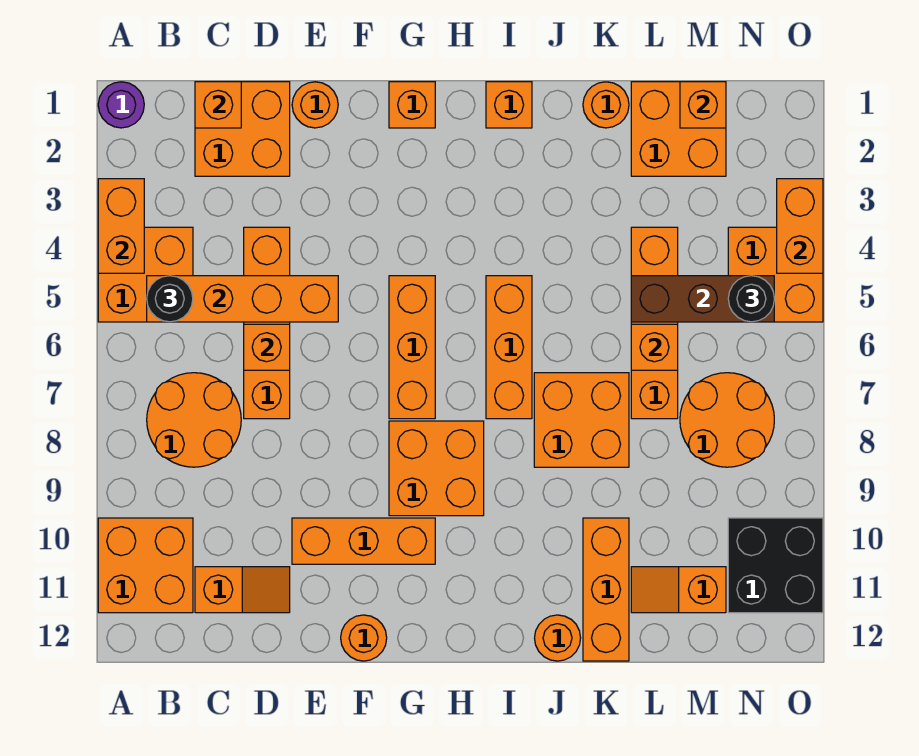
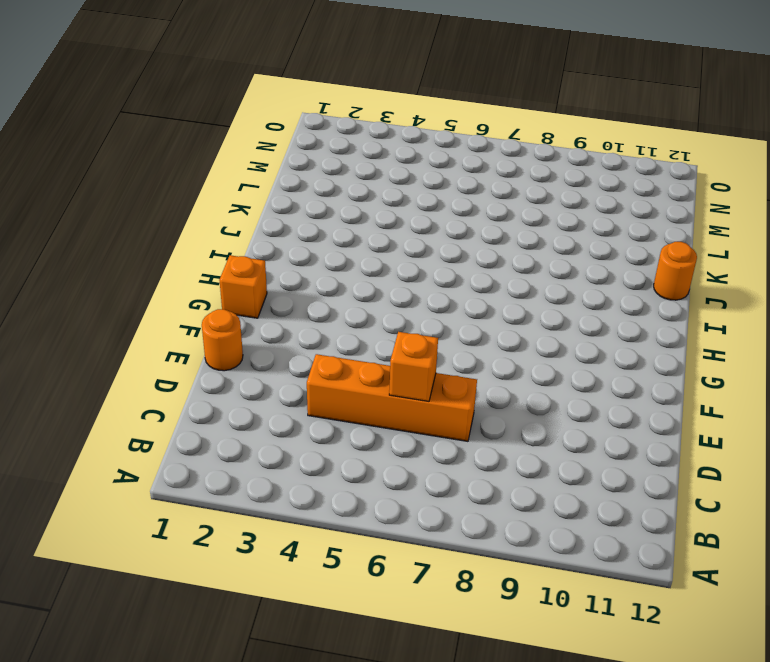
none -> purple 1x1 round brick [98,82,144,128]
none -> orange 2x2 brick [98,227,193,322]
none -> orange 2x2 brick [98,518,193,613]
none -> orange 2x2 round brick [147,373,241,467]

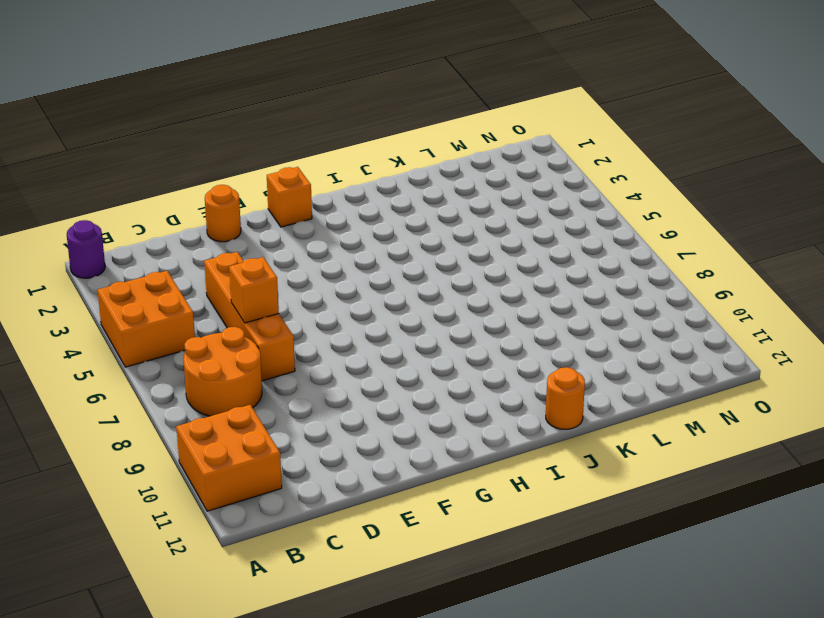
none -> orange 2x2 brick [195,82,290,176]
none -> orange 1x2 slope [195,567,290,613]
none -> orange 1x3 brick [292,518,435,564]
none -> orange 1x1 round brick [341,615,387,661]

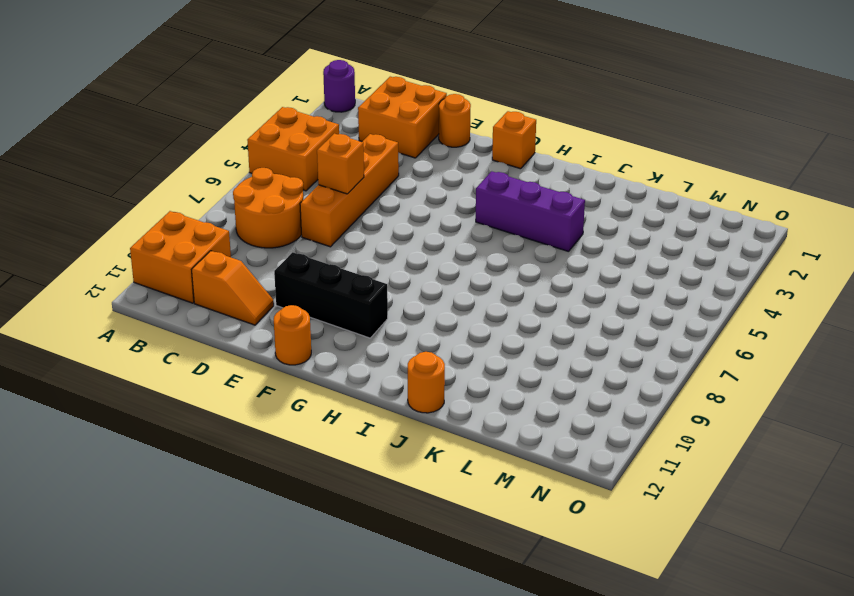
black 1x3 brick [274,252,388,338] -> orange 1x3 brick [292,518,435,564]
purple 1x3 brick [476,171,585,252] -> none
none -> orange 1x3 brick [389,276,435,419]
none -> orange 2x2 brick [389,421,484,516]
none -> orange 1x1 brick [486,82,532,128]
none -> orange 1x3 brick [486,276,532,419]

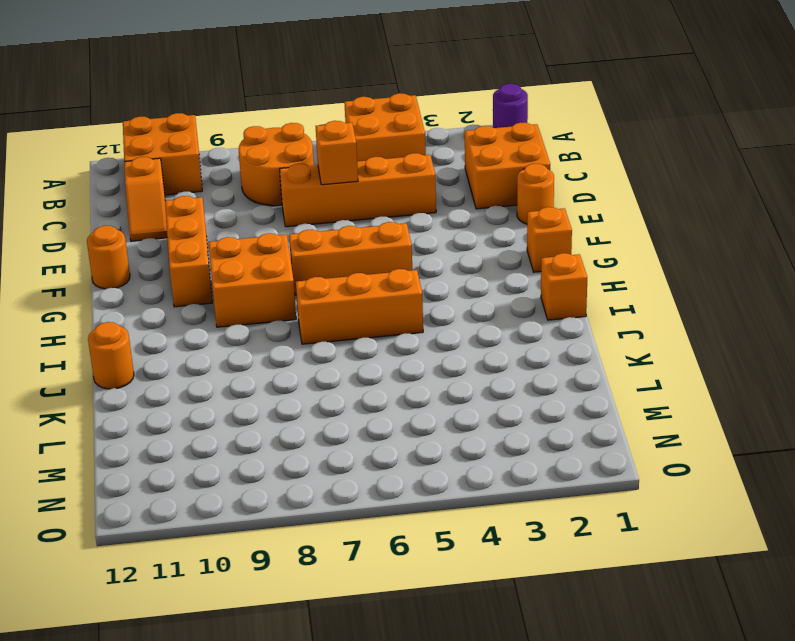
none -> orange 2x2 brick [534,373,629,467]
none -> orange 1x1 round brick [583,82,629,128]
none -> orange 1x3 brick [583,518,629,661]
none -> orange 2x2 brick [631,82,726,176]

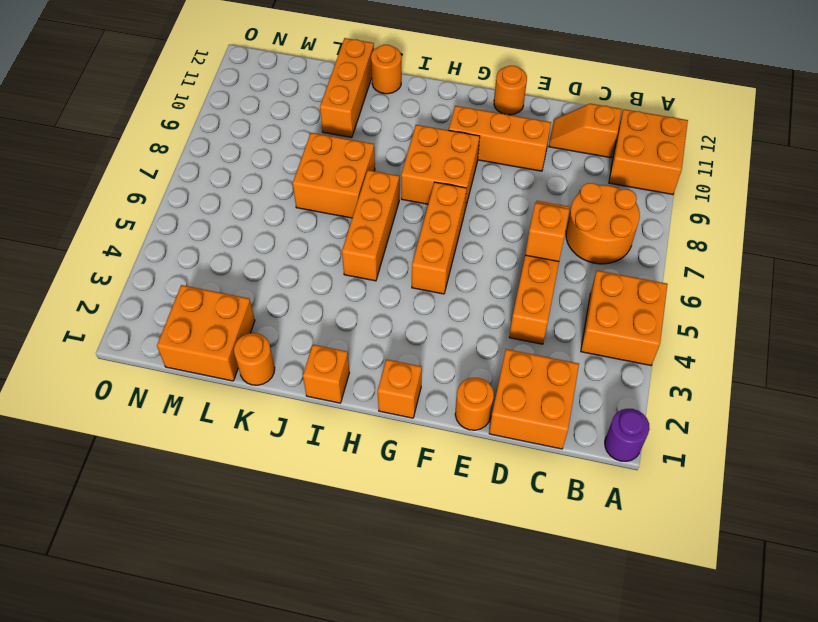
none -> orange 1x4 brick [631,227,678,419]
none -> orange 1x2 slope [631,567,726,613]
none -> orange 2x2 round brick [680,373,774,467]
none -> orange 2x2 brick [728,227,823,322]

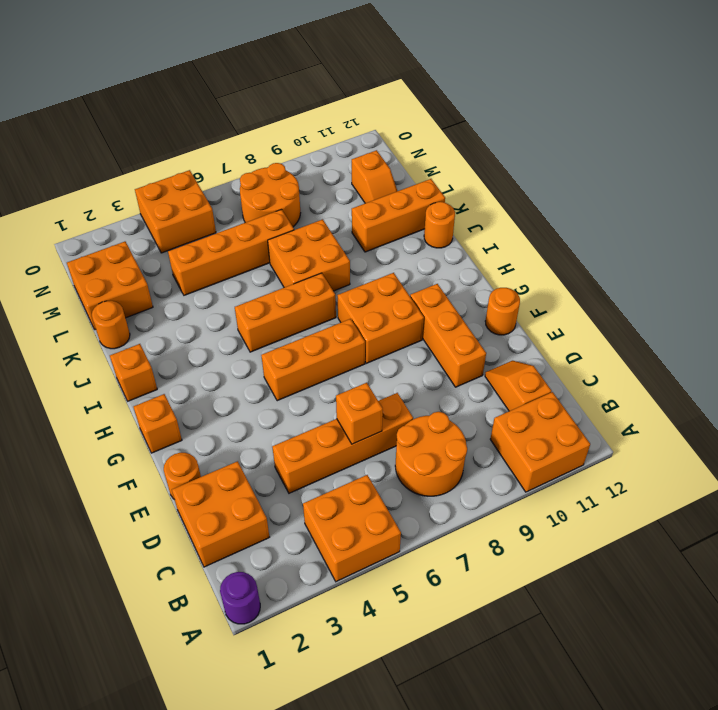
none -> black 2x2 brick [728,518,823,613]
none -> orange 1x2 brick [98,179,144,273]
none -> orange 1x4 brick [147,276,338,322]
none -> orange 1x1 brick [195,82,241,128]

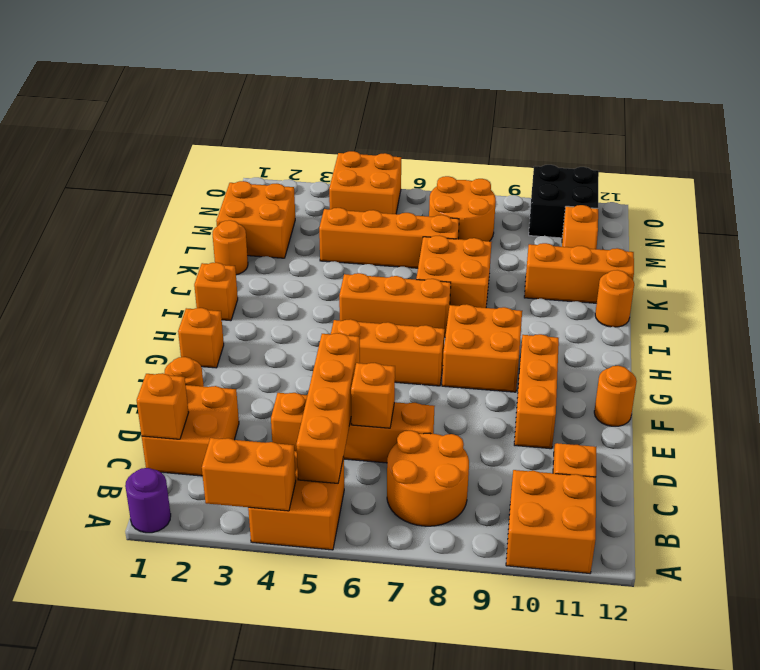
none -> brown 1x3 brick [631,276,774,322]
none -> orange 1x1 brick [631,324,678,370]
none -> orange 1x1 brick [680,82,726,128]
none -> orange 1x2 brick [777,179,823,273]

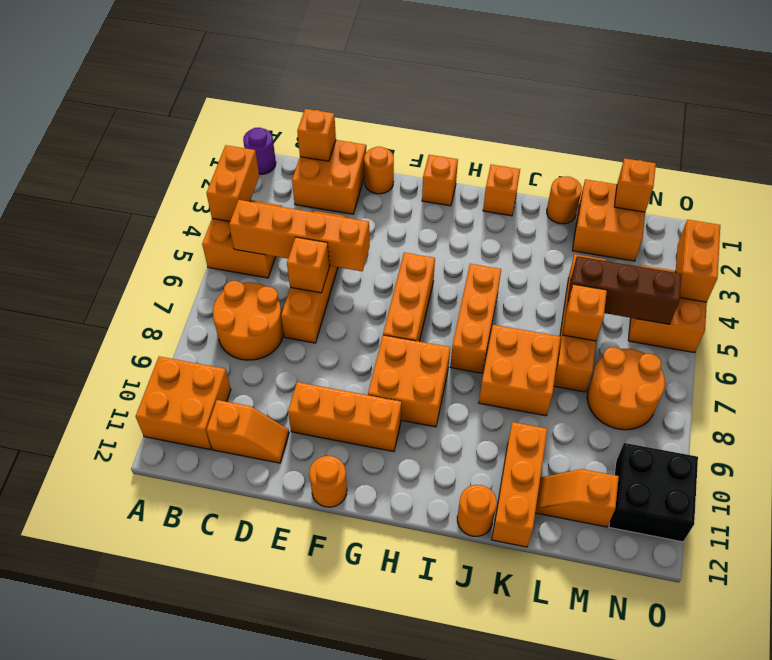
none -> black 1x1 round brick [147,276,193,322]
none -> black 1x1 round brick [728,276,774,322]

